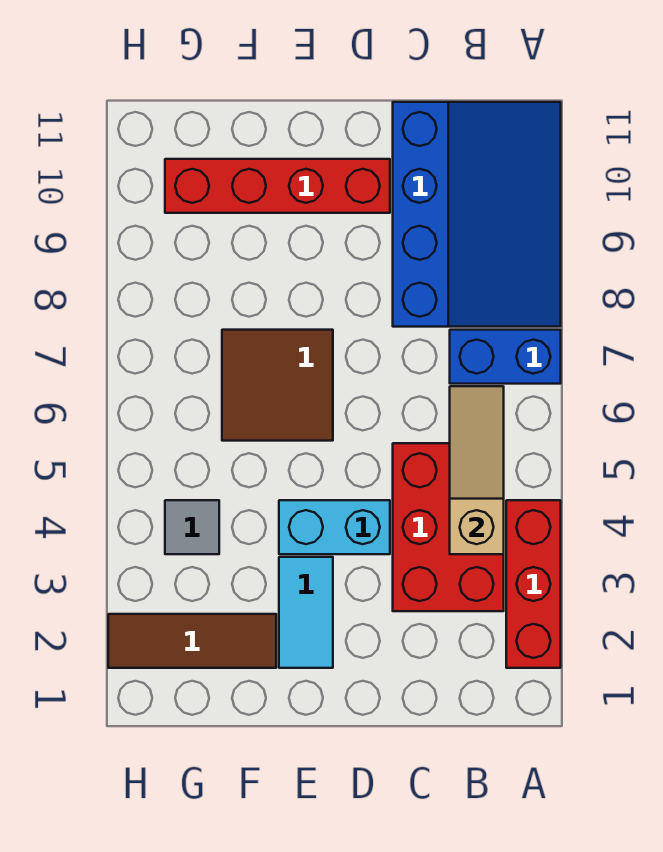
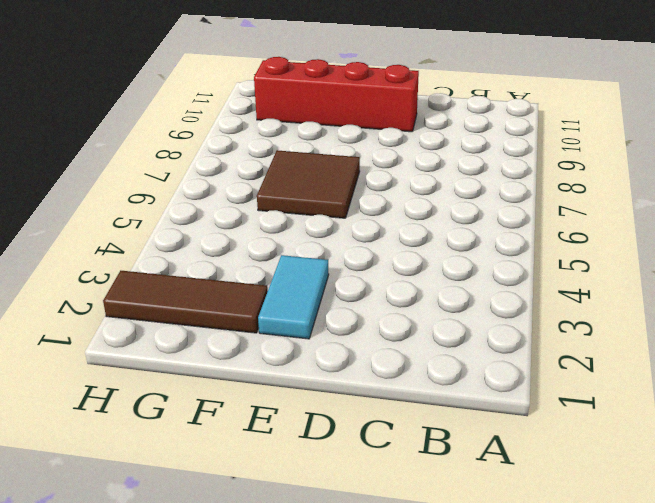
none -> red 1x3 brick [506,500,561,668]
none -> blue 1x2 brick [450,330,561,384]

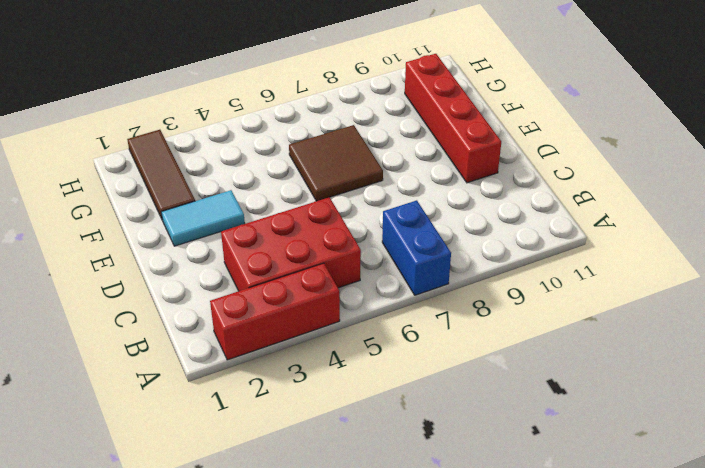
none -> blue 3x4 slope [393,102,561,327]
none -> cyan 1x2 brick [279,500,390,554]

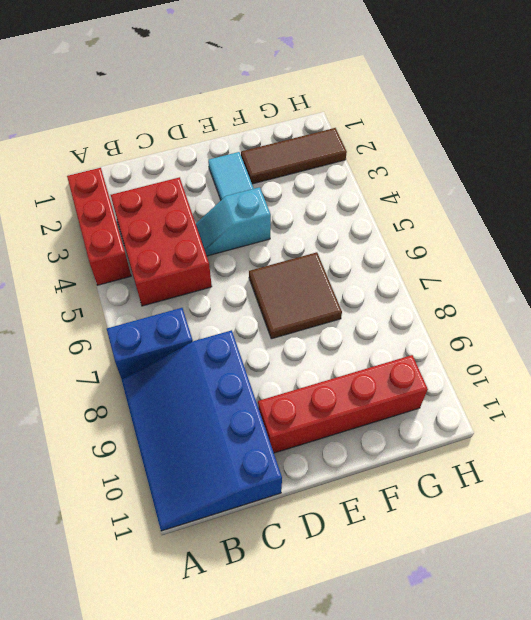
cyan 1x2 slope [196,187,271,256] -> cyan 1x2 brick [279,500,390,554]
none -> grey 1x1 tile [165,500,219,554]
none -> tan 1x3 slope [450,386,504,554]

